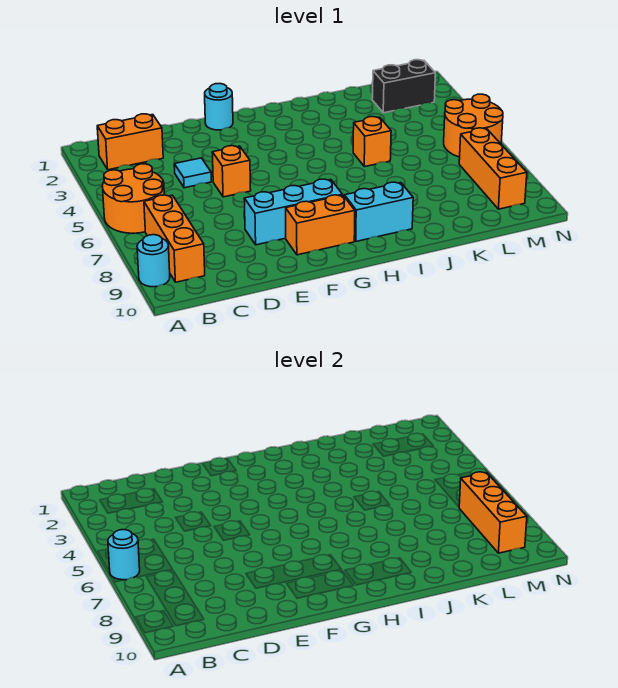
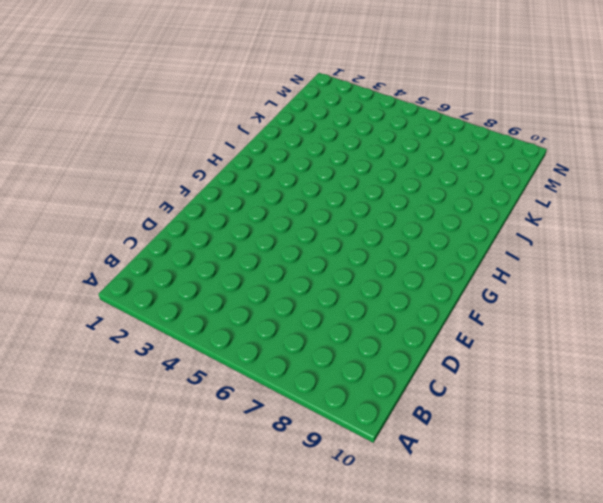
none -> orange 2x2 round brick [102,164,164,233]
none -> cyan 1x1 round brick [137,235,170,287]
none -> orange 1x2 brick [97,114,163,170]

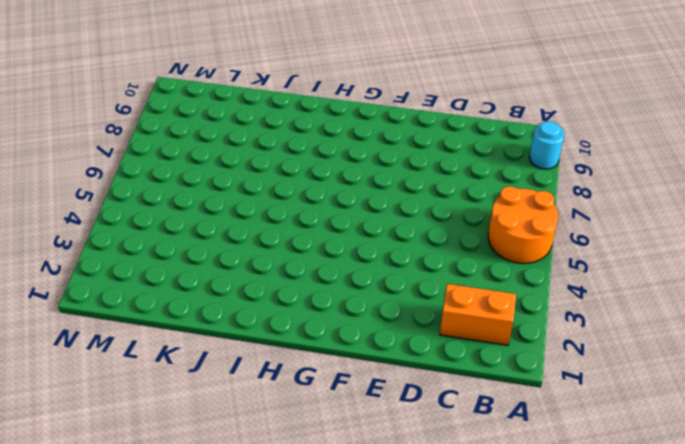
none -> orange 1x3 brick [144,195,205,282]
none -> cyan 1x1 tile [174,158,211,188]
none -> orange 1x1 brick [212,146,251,197]

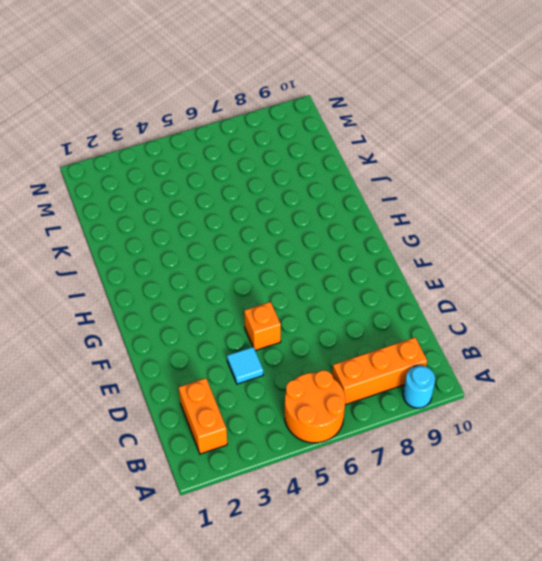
none -> cyan 1x3 brick [244,179,343,245]
none -> cyan 1x1 round brick [205,83,233,130]
none -> orange 1x2 brick [286,195,355,255]

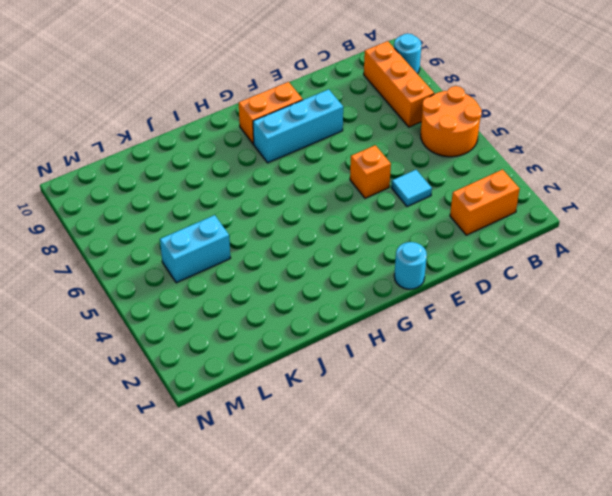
cyan 1x2 brick [160,215,230,283] -> cyan 1x2 brick moved to [344,182,413,241]
none -> orange 1x1 brick [353,117,391,167]
none -> black 1x2 brick [372,60,435,113]
none -> orange 2x2 round brick [444,94,503,157]

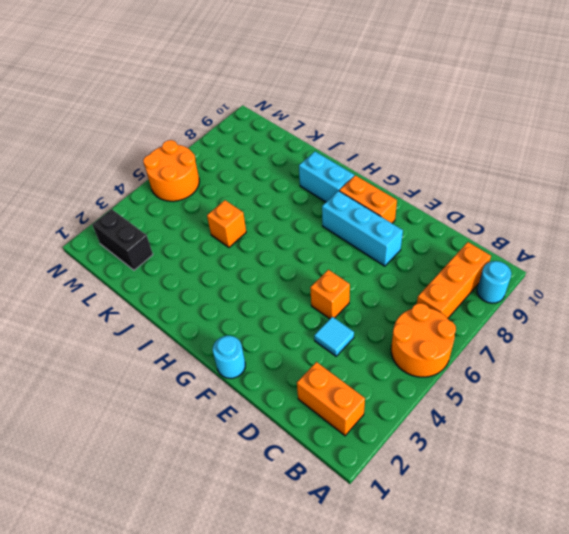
none -> orange 1x3 brick [459,128,527,209]
none -> cyan 1x1 round brick [108,530,140,580]
none -> orange 1x3 brick [459,472,527,553]

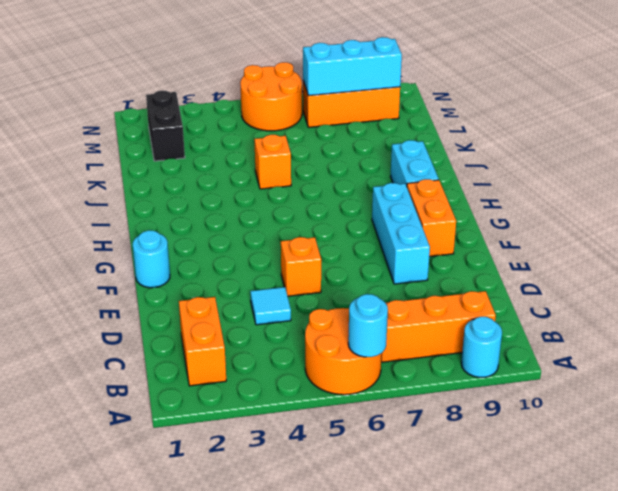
cyan 1x3 brick [303,37,402,96] -> orange 1x3 brick [459,472,527,553]

